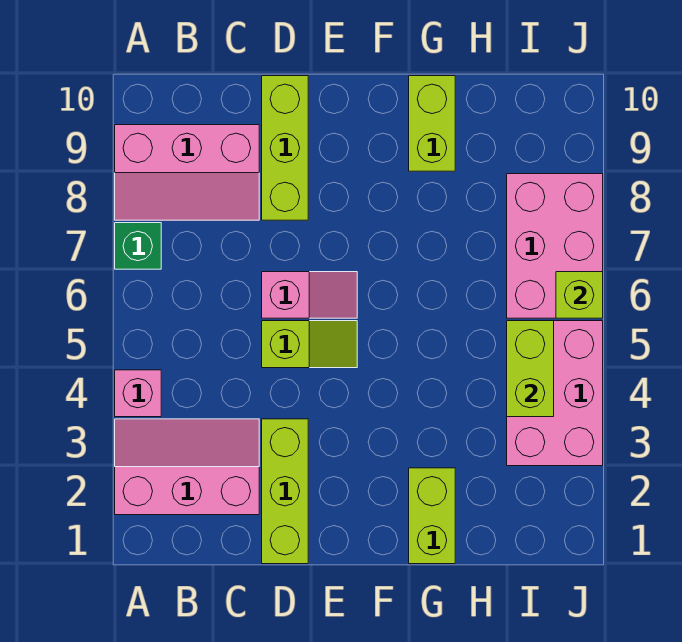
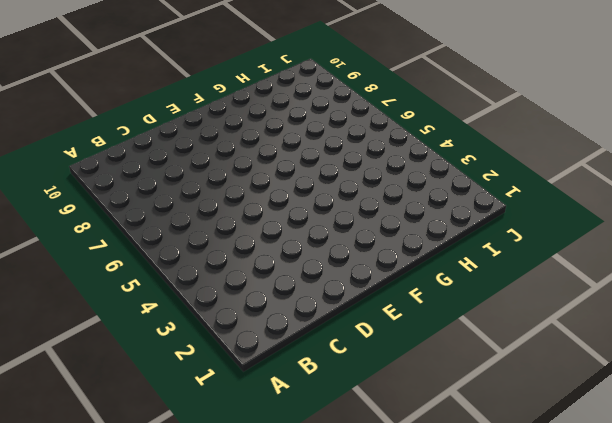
none -> pink 2x3 slope [115,419,259,515]
none -> pink 1x1 brick [115,370,161,417]
none -> green 1x1 brick [115,223,161,269]

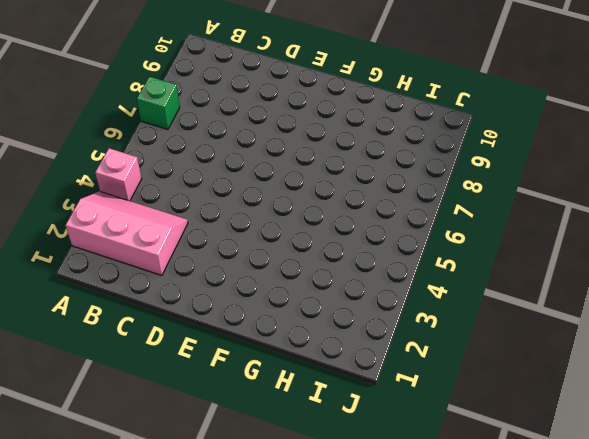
none -> pink 2x3 slope [115,125,259,220]
none -> lime 1x3 brick [262,419,308,564]
none -> lime 1x2 slope [262,321,357,368]

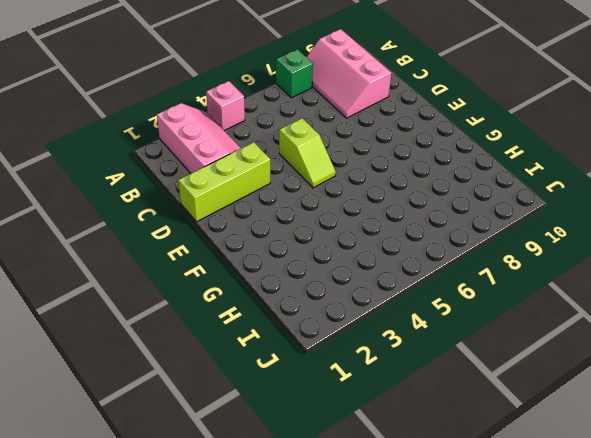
none -> pink 1x2 slope [262,272,357,318]
none -> lime 1x3 brick [262,76,308,220]
none -> lime 1x2 brick [409,468,455,564]

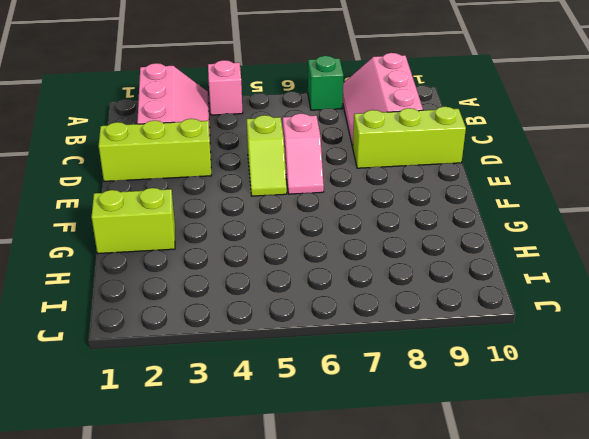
none -> lime 1x2 brick [409,76,455,171]
none -> pink 2x3 brick [507,321,603,466]
none -> pink 2x3 brick [507,174,603,318]

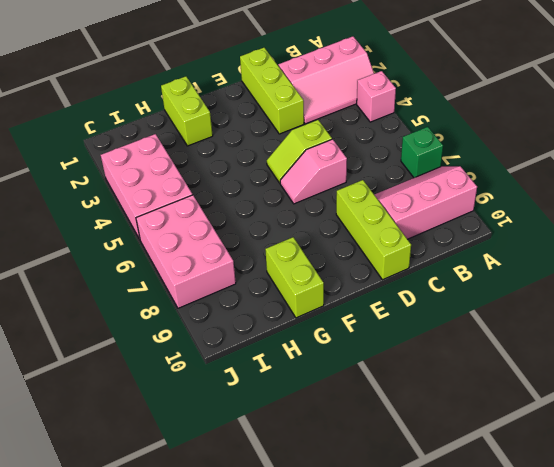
none -> lime 1x2 brick [507,321,554,417]
none -> lime 1x1 brick [556,272,603,318]

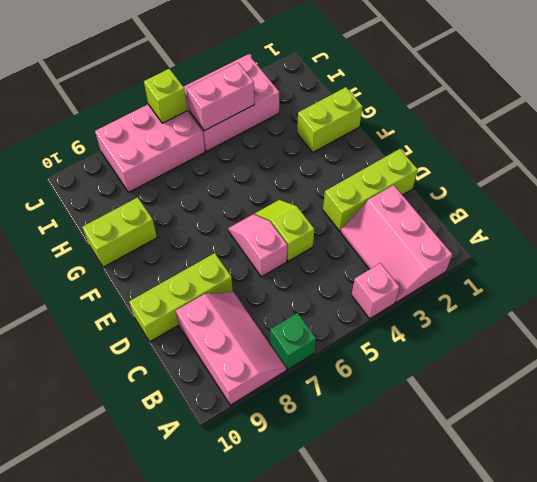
pink 1x2 brick [186,63,254,131] -> lime 1x2 brick [507,321,554,417]

